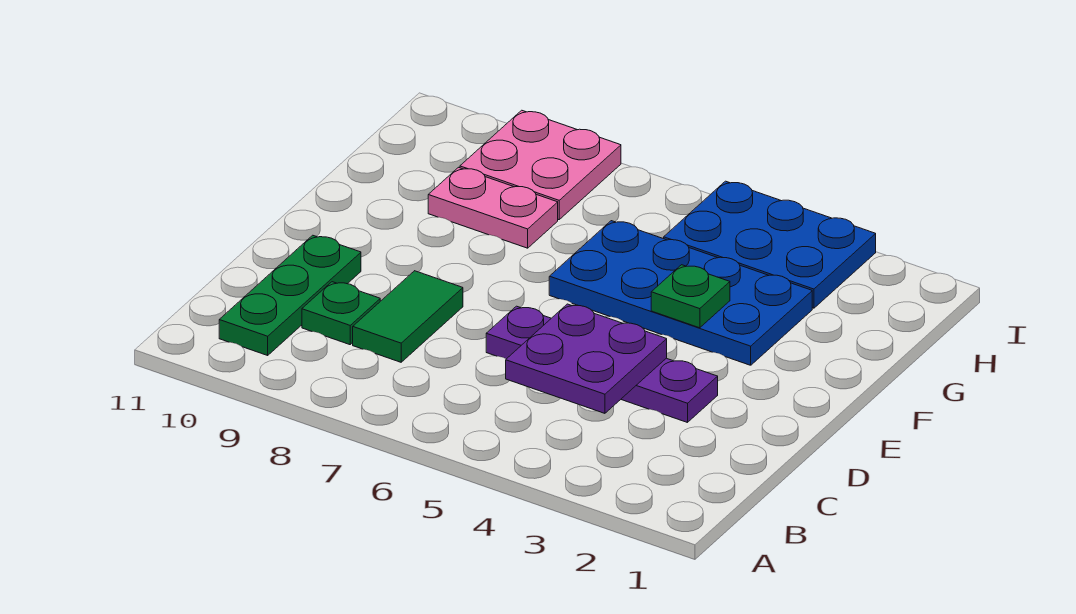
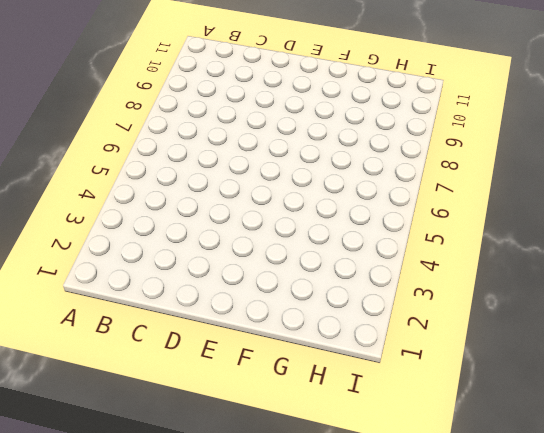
none -> green 1x3 plate [219,235,361,355]
none -> green 1x2 tile [353,271,463,362]

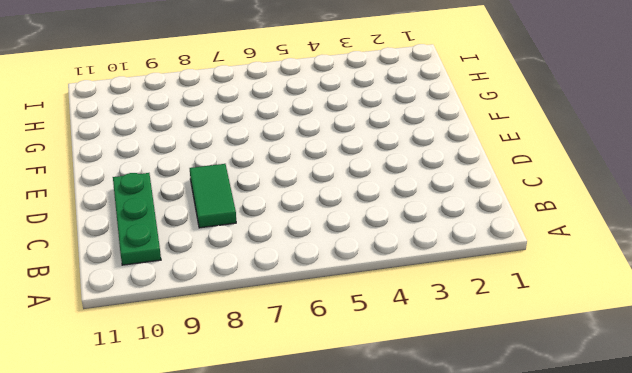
none -> green 1x1 plate [302,282,380,345]
none -> purple 1x4 plate [486,306,718,423]

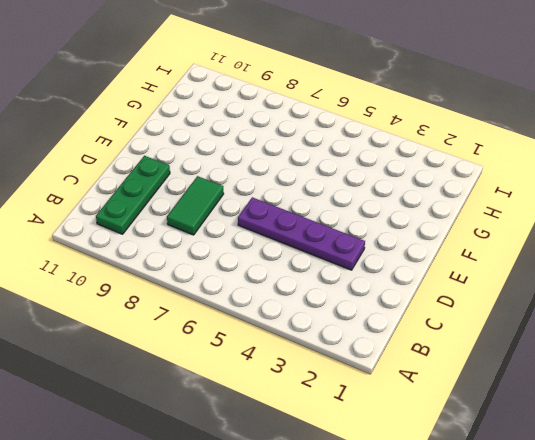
none -> green 1x1 plate [302,282,380,345]
none -> blue 2x4 plate [549,221,812,365]

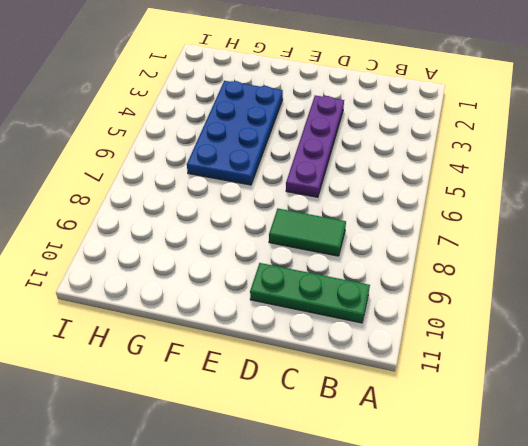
none -> green 1x1 plate [302,282,380,345]
none -> pink 1x2 plate [428,167,558,248]

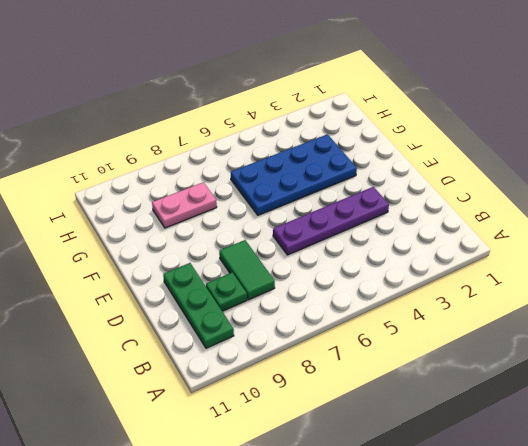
none -> blue 2x3 plate [664,181,876,308]
none -> pink 2x2 plate [460,110,621,220]

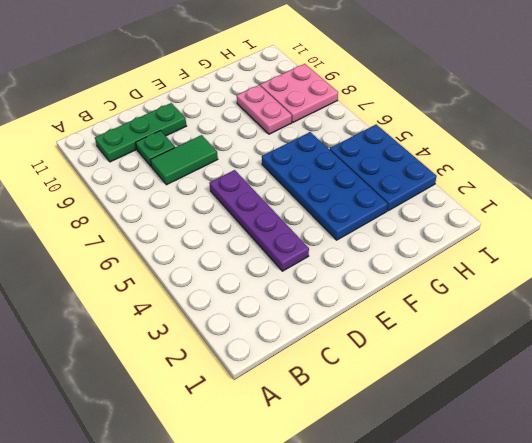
none -> purple 2x2 plate [506,304,667,413]
none -> green 1x1 plate [651,265,730,328]

